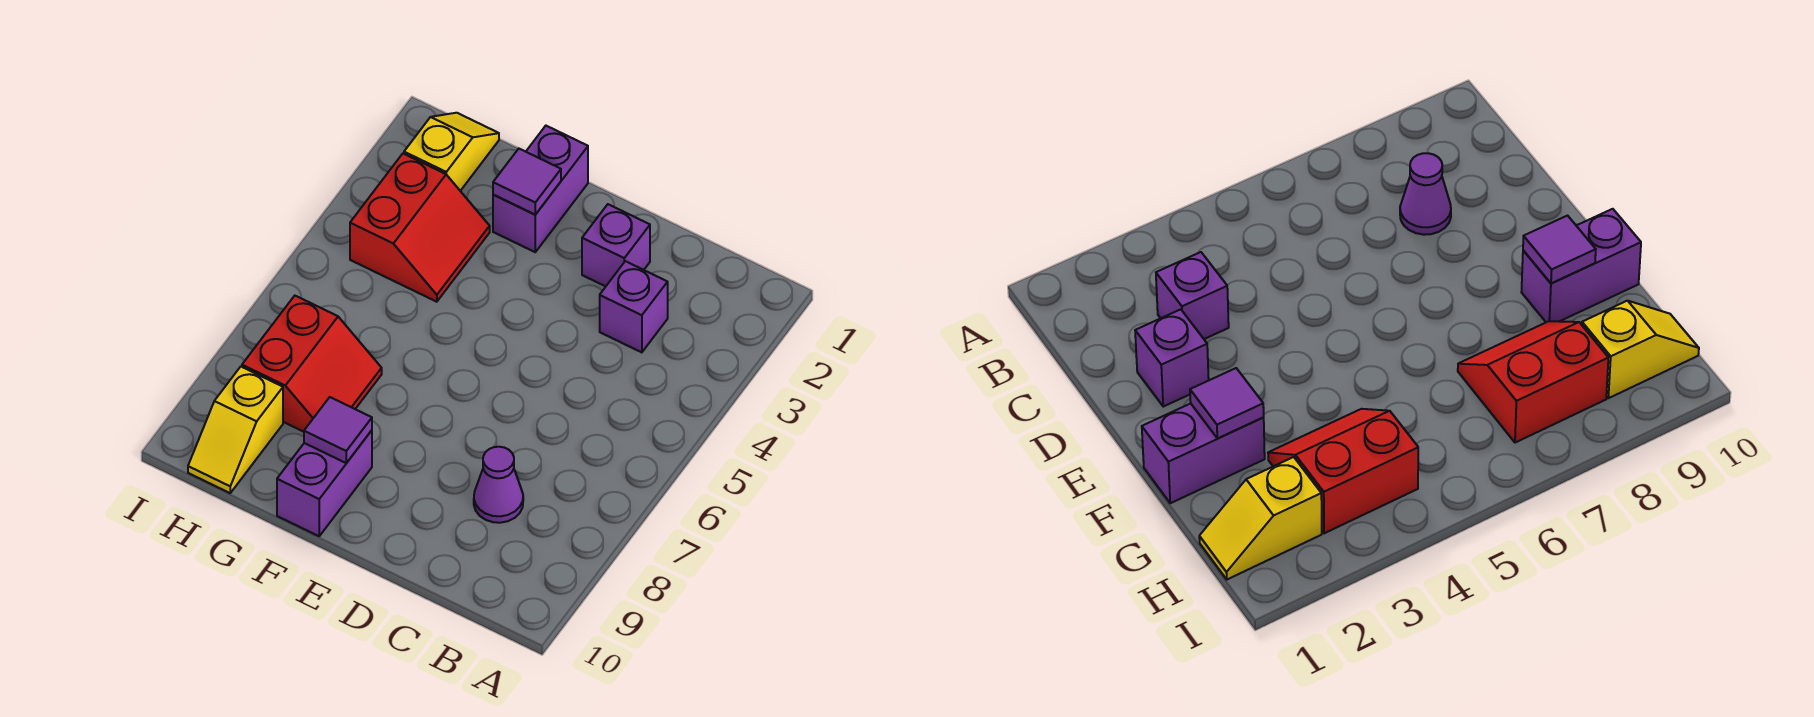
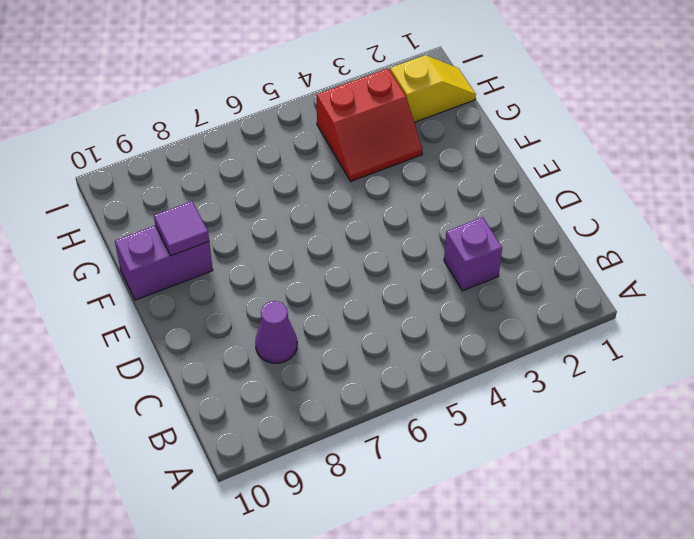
none -> purple 1x1 brick [582,204,650,286]
none -> purple 1x2 brick [493,126,588,252]

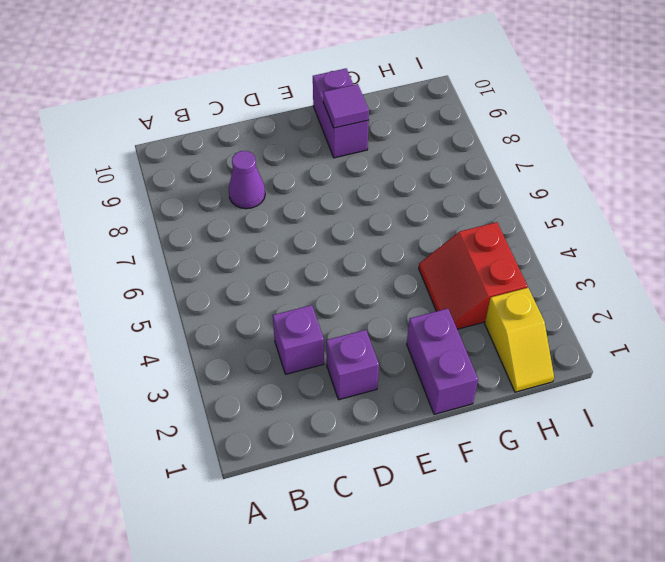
none -> red 2x2 slope [242,296,382,432]
none -> yellow 1x2 slope [188,367,283,493]

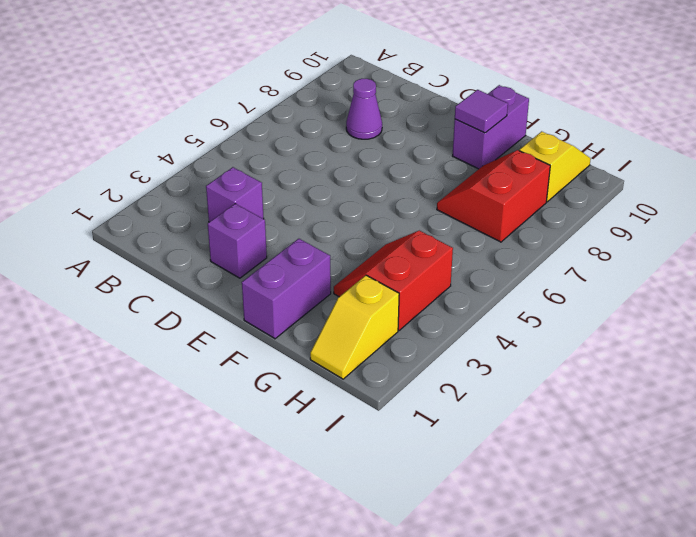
none -> purple 1x1 tile [493,149,561,215]

